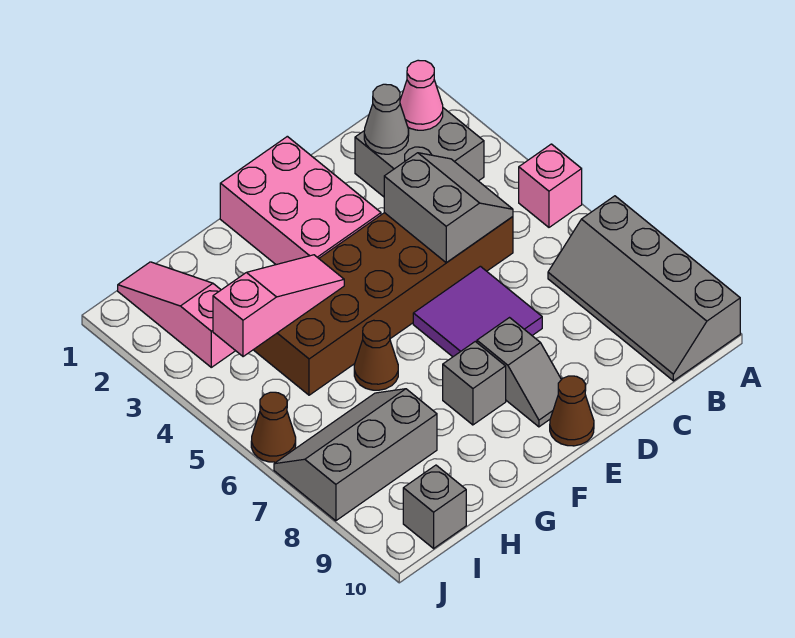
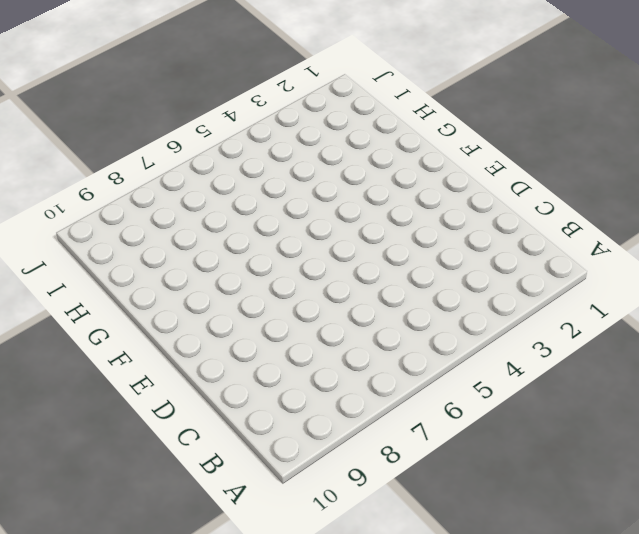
none -> pink 1x1 brick [519,144,582,227]
none -> grey 2x4 slope [548,196,740,381]
none -> grey 2x2 brick [355,108,484,197]

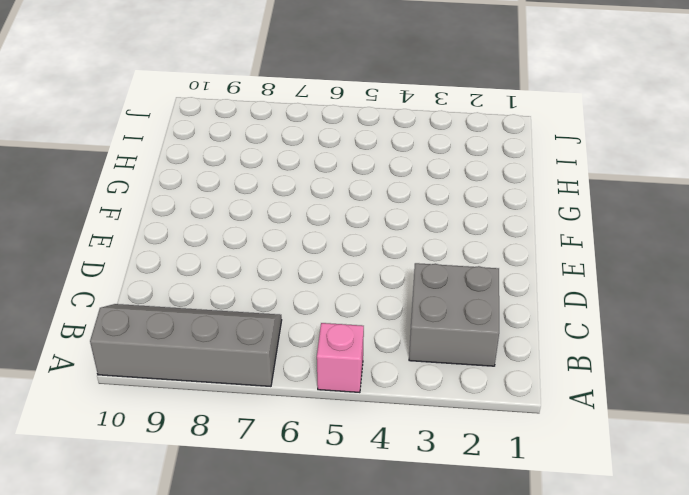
none -> brown 2x6 brick [254,213,513,395]
none -> purple 2x2 tile [413,266,542,357]
none -> pink 2x3 brick [220,136,381,265]

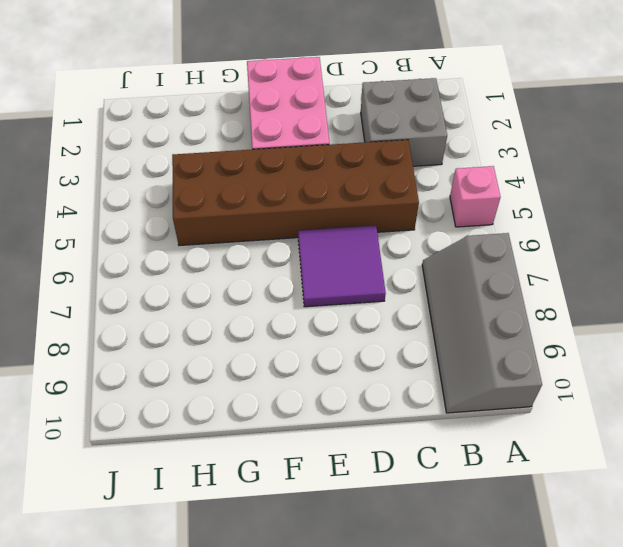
none -> grey 1x2 slope [477,318,561,427]
none -> brown 1x1 cone [550,376,594,446]
none -> grey 1x1 brick [443,341,506,425]

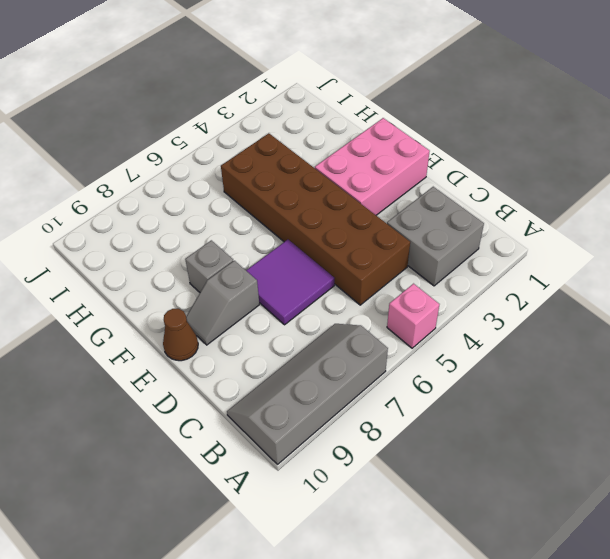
none -> brown 1x1 cone [354,320,398,390]
none -> grey 2x3 slope [274,389,437,521]
none -> pink 1x3 slope [118,262,235,367]

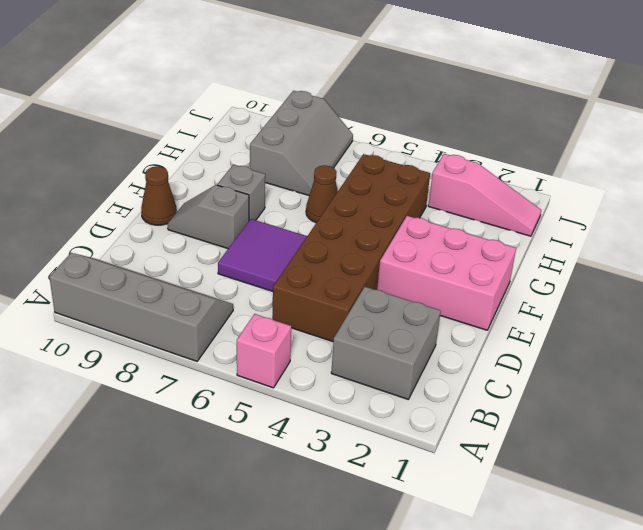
none -> grey 1x1 brick [403,465,466,548]
none -> brown 1x1 cone [251,392,296,462]
none -> pink 1x1 cone [400,60,443,130]

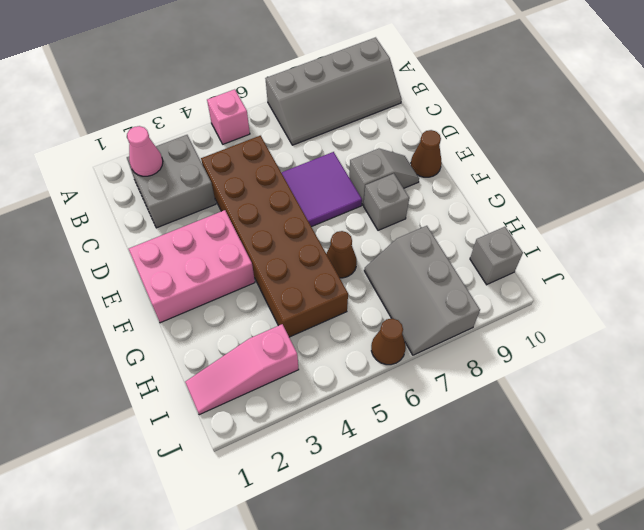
none -> grey 1x1 cone [364,84,409,154]
none -> grey 2x2 slope [384,153,513,263]
none -> pink 1x3 slope [213,255,344,357]

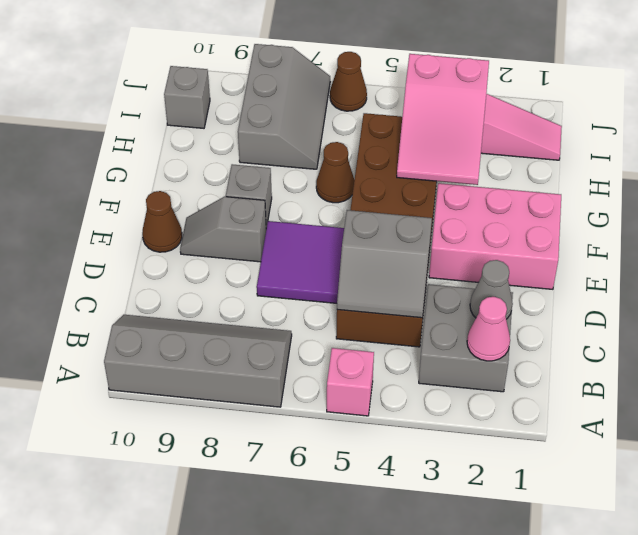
pink 2x3 slope [397,54,489,185] -> pink 1x3 slope [213,255,344,357]

